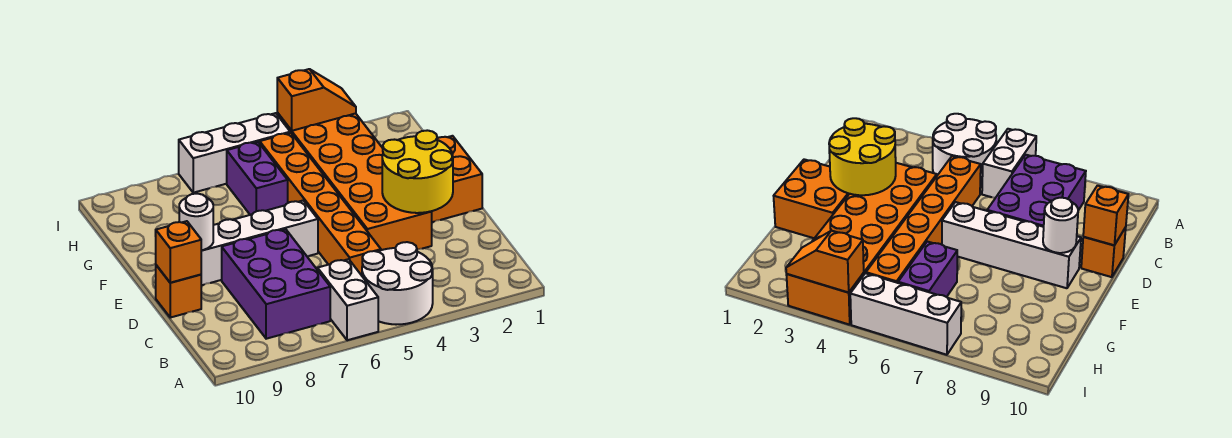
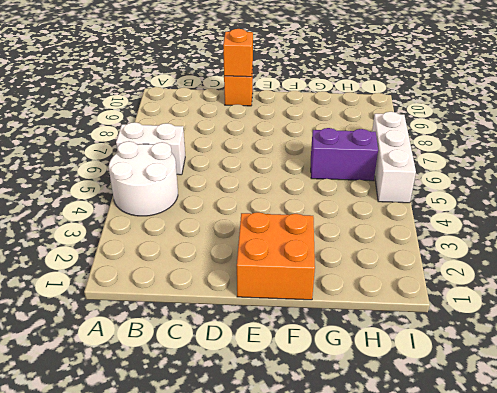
none -> purple 2x3 brick [222,229,330,339]
none -> orange 1x6 brick [260,133,381,276]
none -> orange 2x6 brick [277,113,432,250]

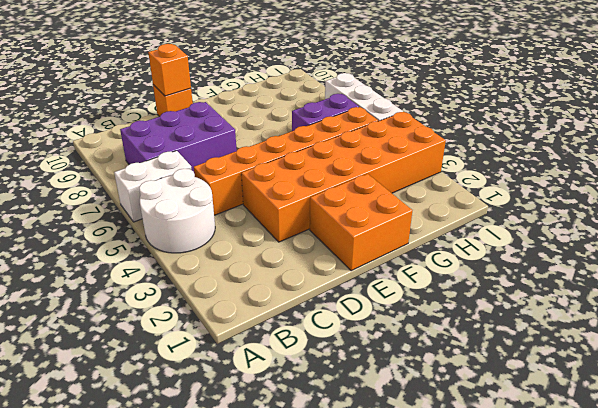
none -> white 1x4 brick [201,201,318,285]
none -> yellow 2x2 round brick [382,130,453,213]
none -> white 1x1 round brick [179,194,213,250]

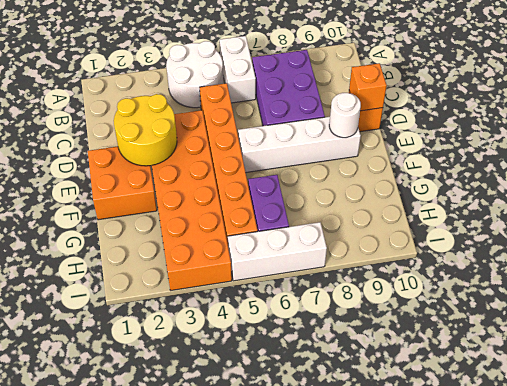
none -> orange 1x2 slope [277,69,356,131]

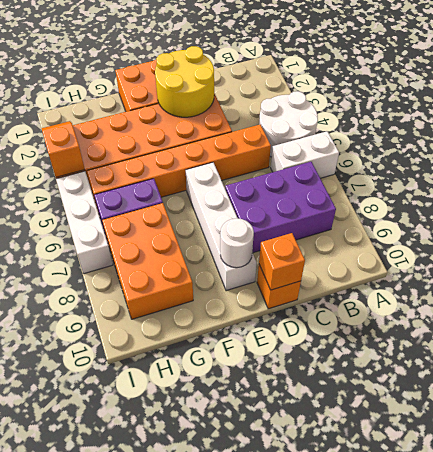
orange 2x3 brick [102,203,193,319] -> none

